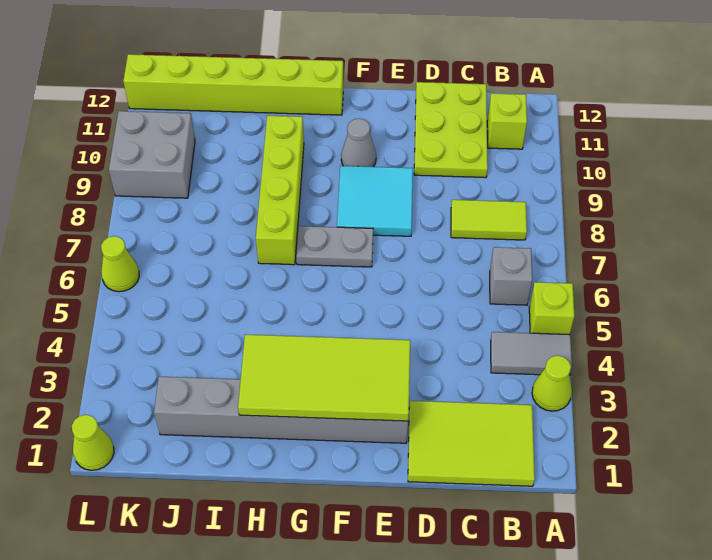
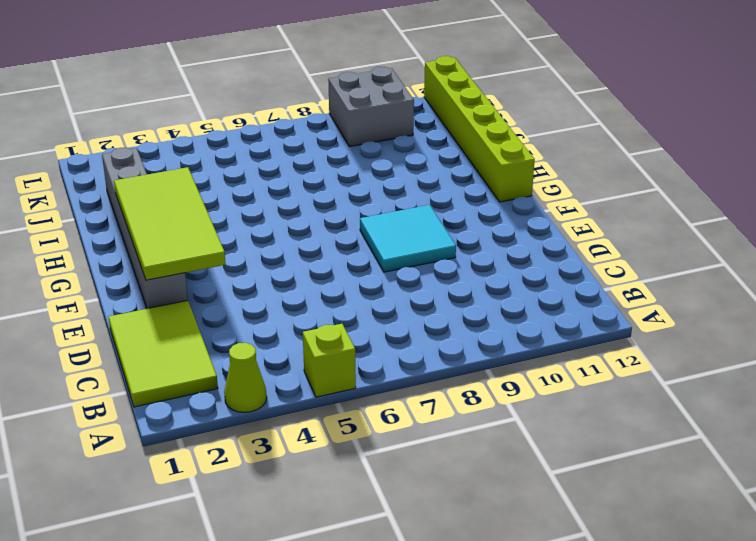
none -> grey 1x2 tile [491,332,572,376]
none -> grey 1x1 brick [490,247,532,305]
none -> lime 1x2 tile [451,200,527,240]

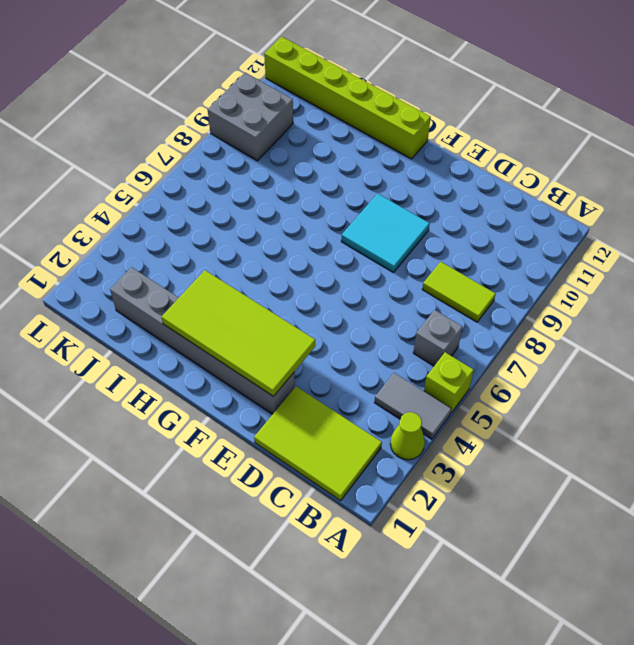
none -> lime 1x1 brick [487,93,527,149]
none -> lime 2x3 plate [414,82,488,178]
none -> grey 1x2 plate [296,226,373,267]

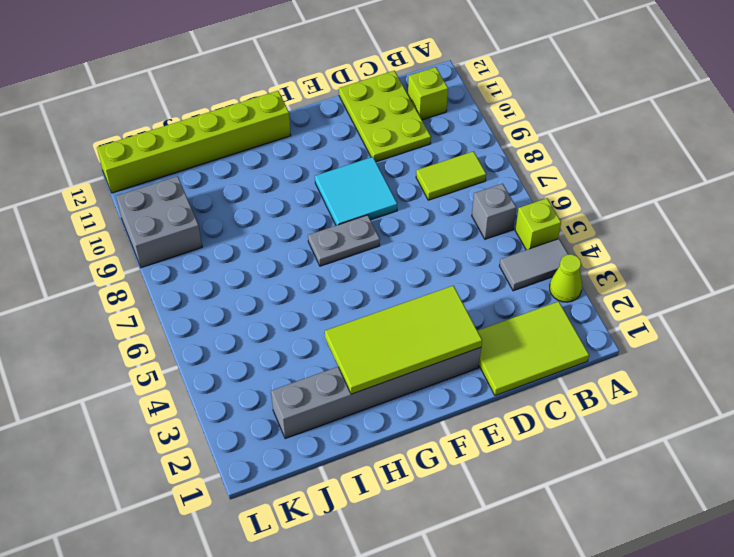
none -> grey 1x1 cone [341,119,376,167]
none -> lime 1x4 brick [256,116,304,265]
none -> lime 1x1 cone [72,415,114,470]

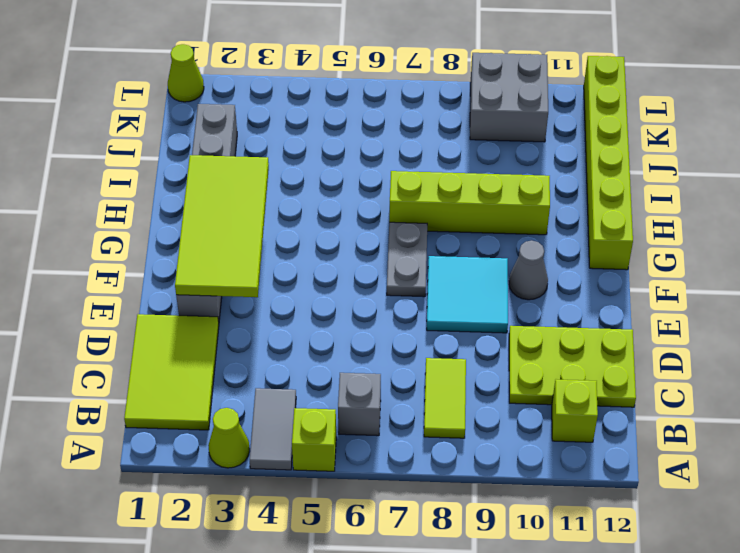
none -> lime 1x1 cone [101,236,139,292]

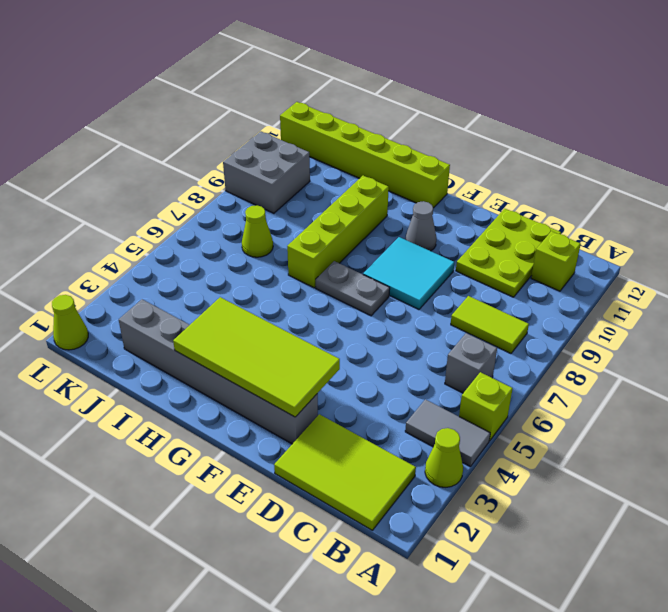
lime 1x1 cone [242,205,273,257] -> lime 1x1 cone moved to [101,236,139,292]

